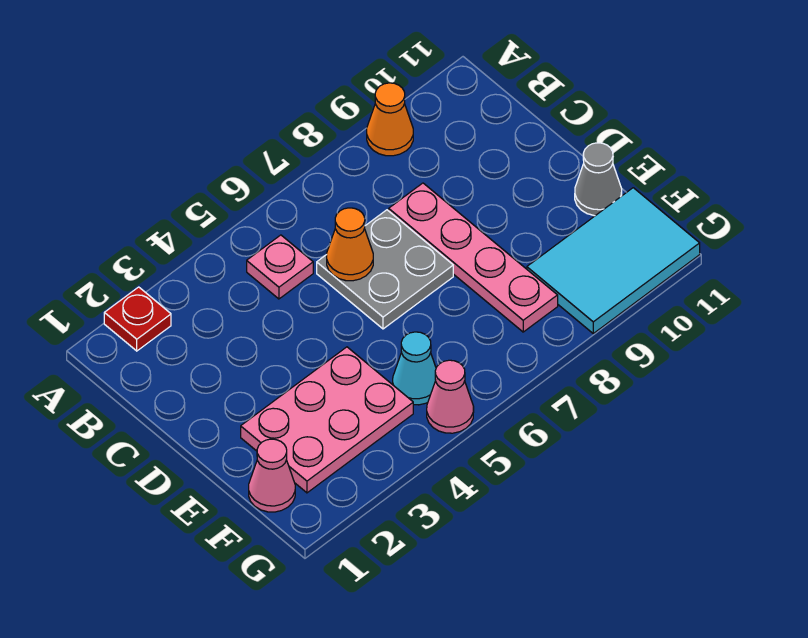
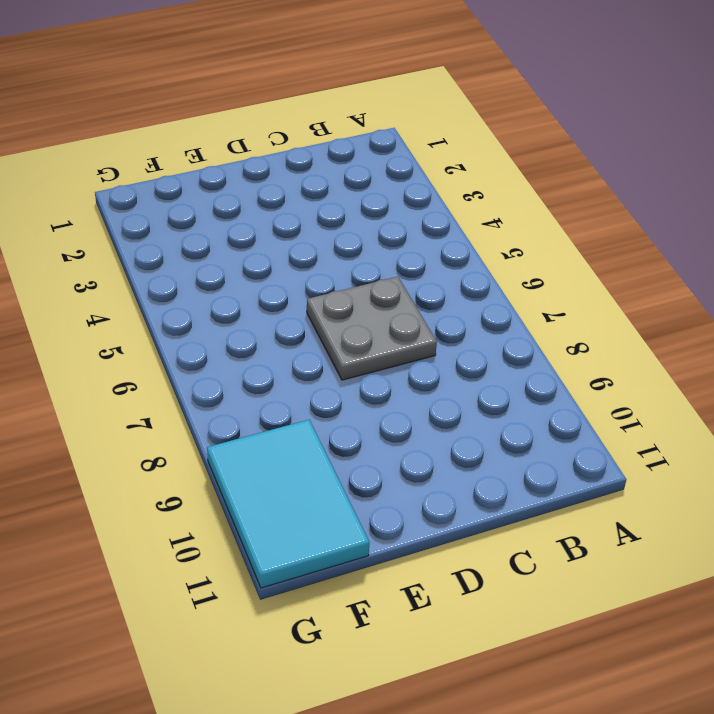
none -> red 1x1 plate [104,287,171,351]
none -> orange 1x1 cone [367,83,413,156]
none -> pink 1x1 plate [247,235,313,299]

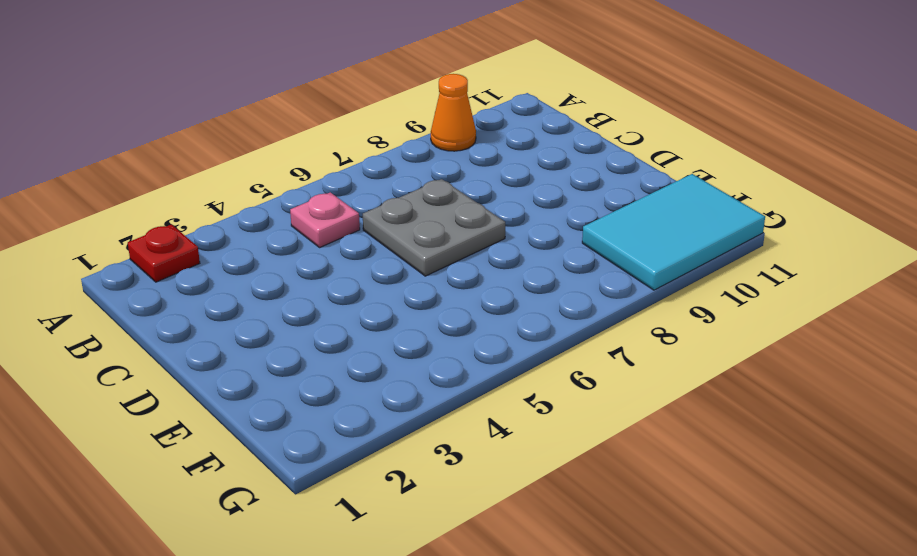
none -> pink 1x4 plate [389,183,558,332]
none -> pink 2x3 plate [241,347,413,493]
none -> grey 1x1 cone [575,143,622,216]

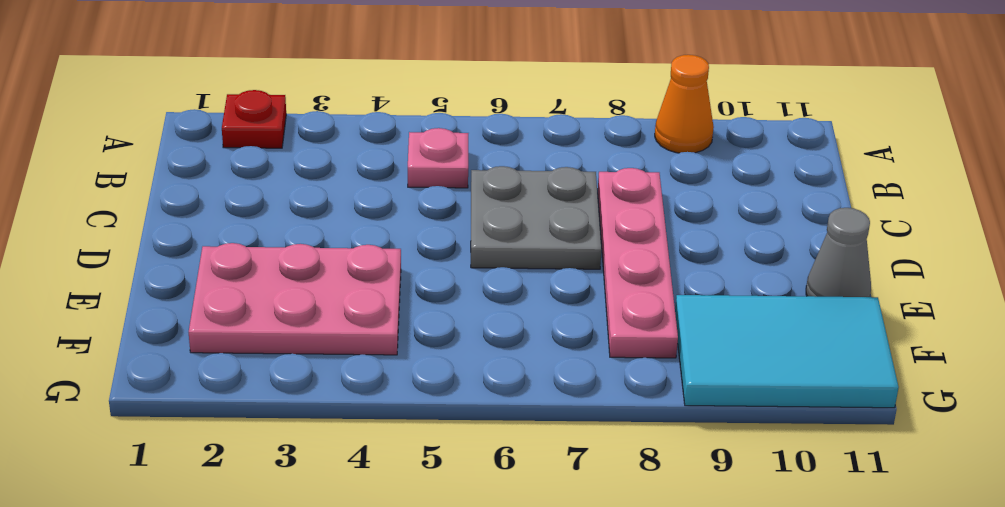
none -> pink 1x1 cone [249,439,295,512]
none -> cyan 1x1 cone [393,332,436,405]
none -> pink 1x1 cone [427,360,474,433]

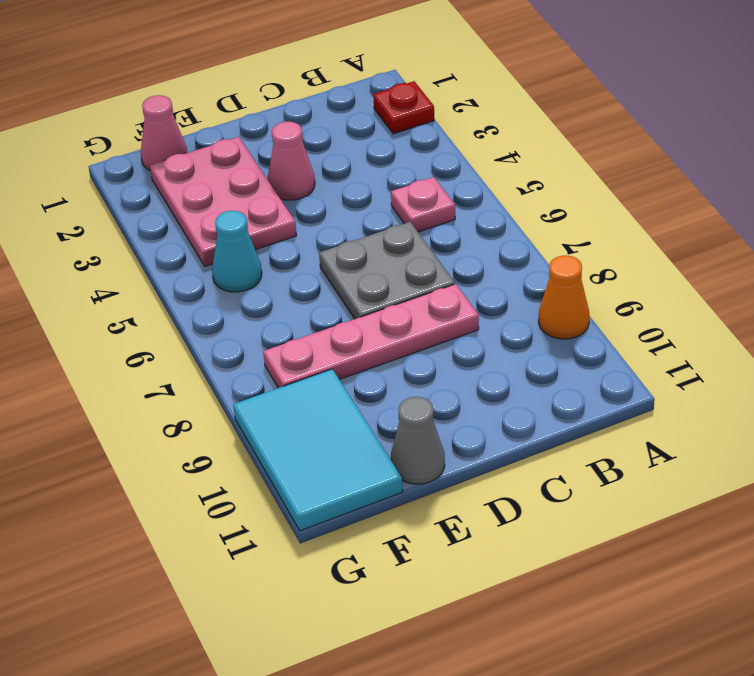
pink 1x1 cone [268,121,315,200] -> pink 1x1 cone moved to [427,360,474,433]
none -> orange 1x1 cone [326,208,373,281]

